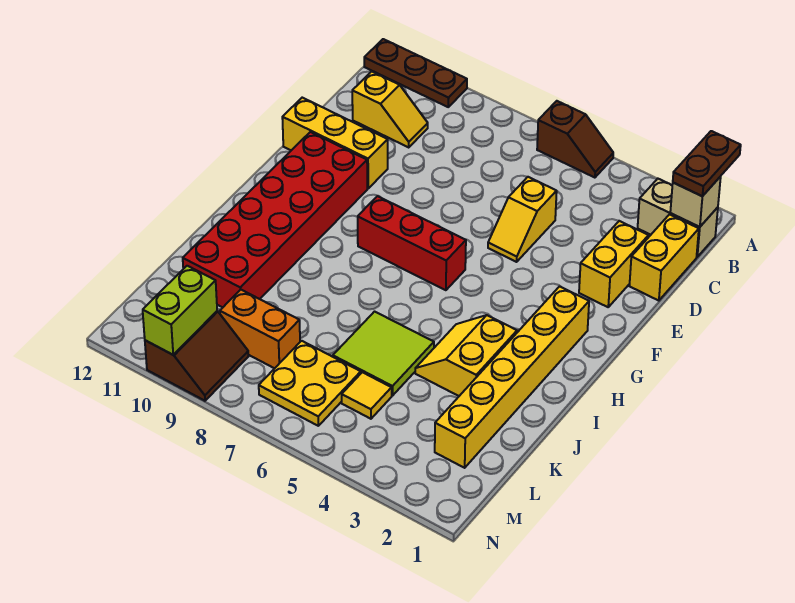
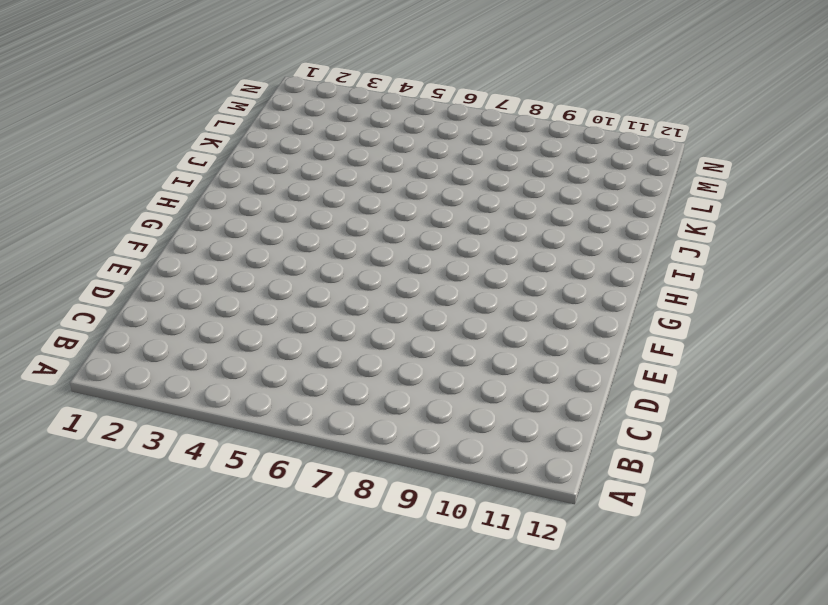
none -> brown 1x2 slope [537,101,613,178]
none -> brown 1x3 plate [364,39,467,107]
none -> tan 1x2 brick [638,179,718,257]

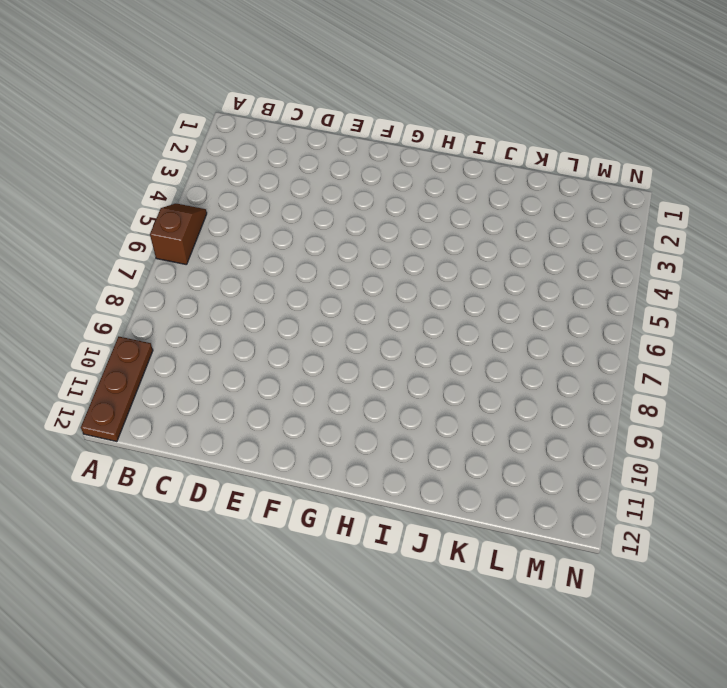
none -> tan 1x2 brick [638,179,718,257]
none -> yellow 1x2 brick [629,214,699,301]
none -> yellow 1x2 slope [352,71,428,147]

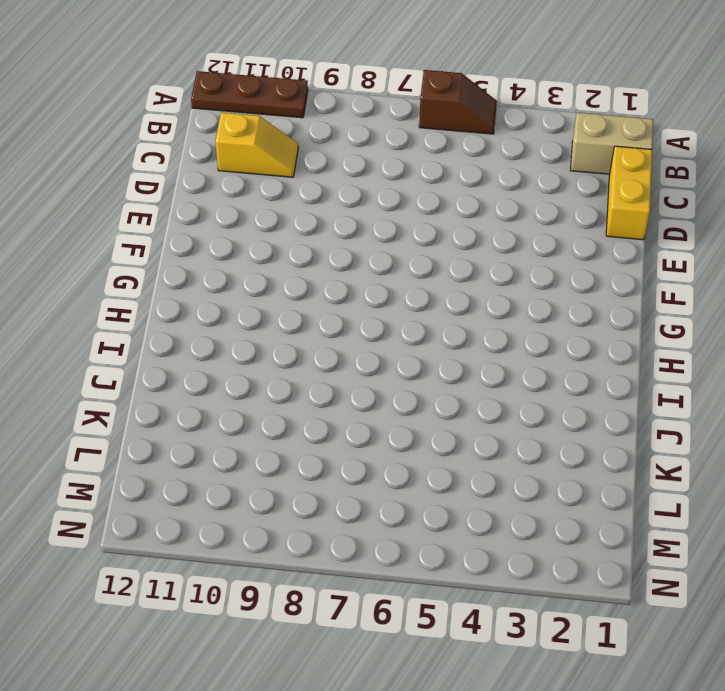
none -> yellow 1x2 brick [579,221,649,307]
none -> yellow 1x2 slope [488,177,557,262]
none -> yellow 1x3 brick [282,98,388,188]

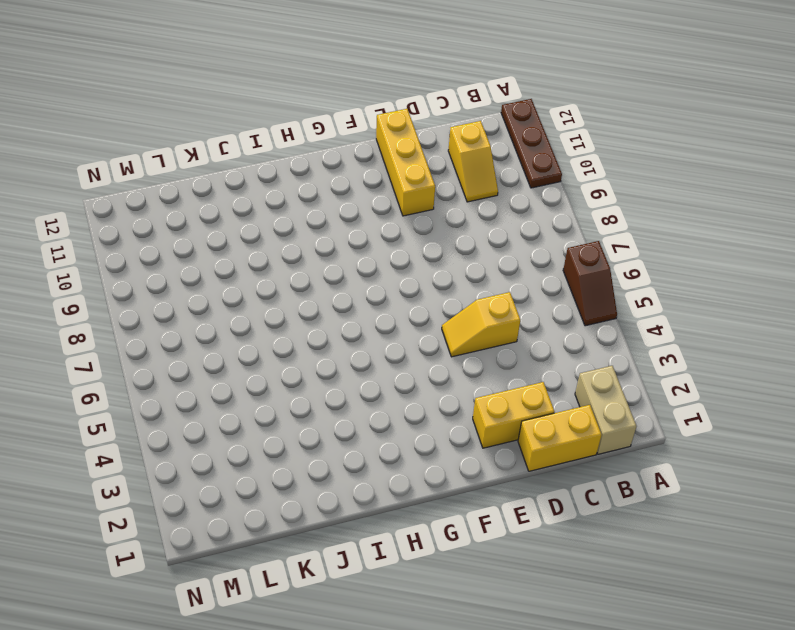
none -> red 2x6 brick [183,132,367,307]
none -> yellow 1x6 brick [435,286,589,468]
none -> red 1x3 brick [358,196,466,290]

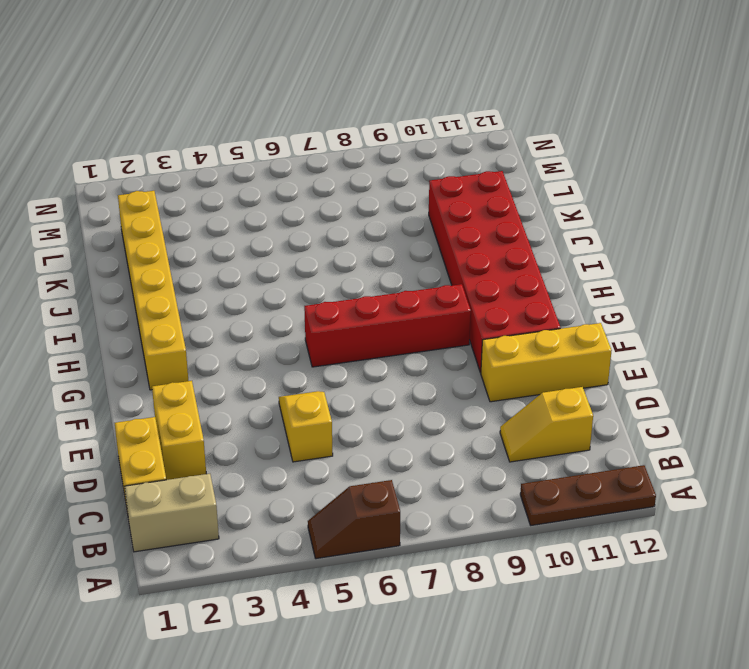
red 1x4 brick [304,284,471,367] -> red 1x3 brick [358,196,466,290]
none -> yellow 2x2 slope [415,315,517,396]
none -> lime 2x2 tile [333,312,434,396]
none -> yellow 1x1 tile [342,372,392,419]

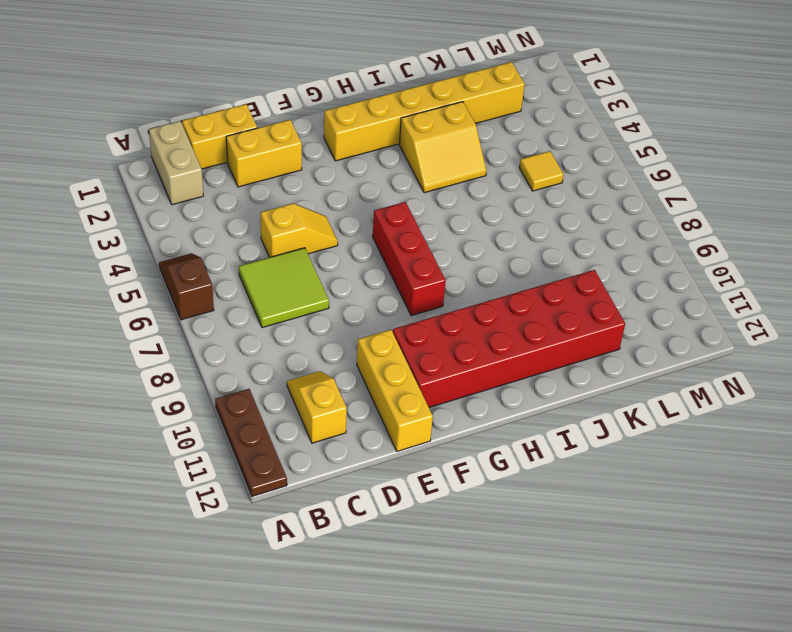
lime 2x2 tile [239,248,329,328] -> lime 2x2 tile moved to [333,312,434,396]
none -> yellow 2x2 plate [259,341,361,426]
none -> orange 1x2 brick [220,290,300,368]
none -> brown 2x2 slope [145,311,249,401]

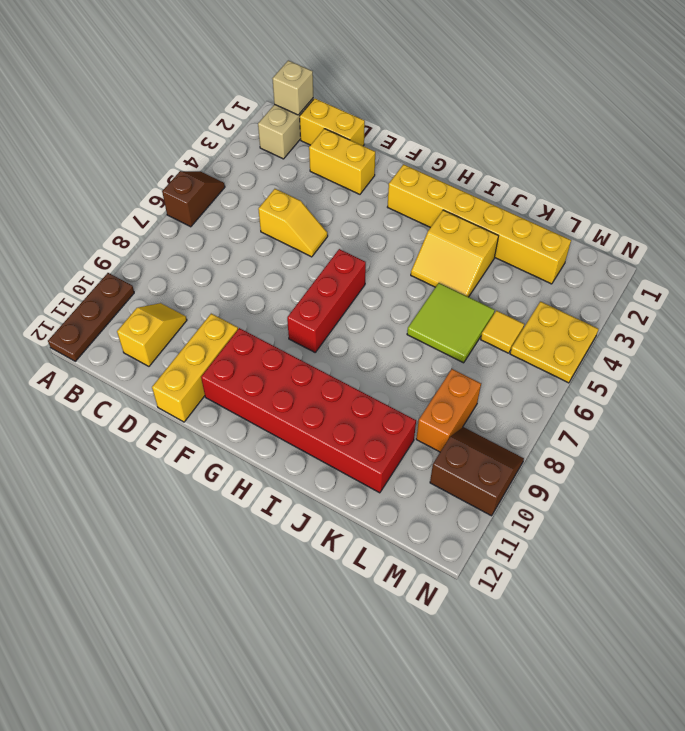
yellow 2x2 plate [510,302,598,383] -> yellow 2x2 plate moved to [259,341,361,426]
none -> lime 1x2 brick [143,266,217,355]
none -> brown 1x2 plate [673,131,741,196]

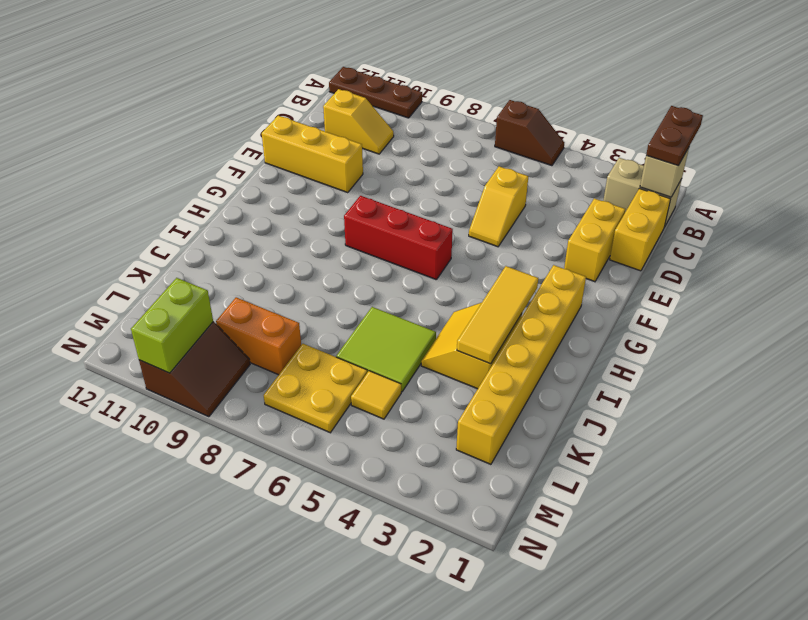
yellow 1x3 tile [457,266,538,364] -> none
none -> red 2x6 brick [183,132,367,307]

